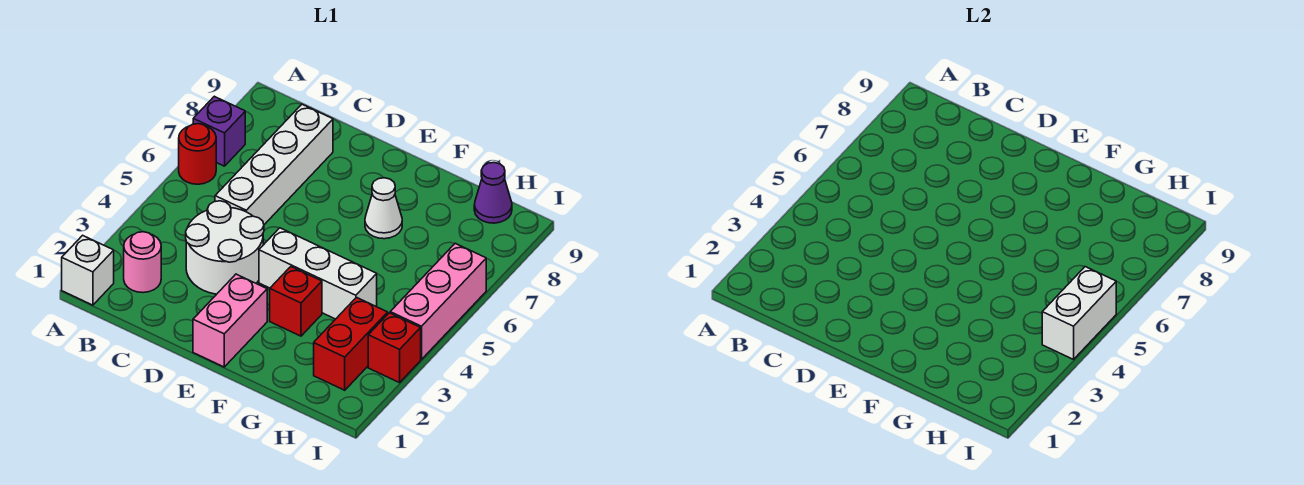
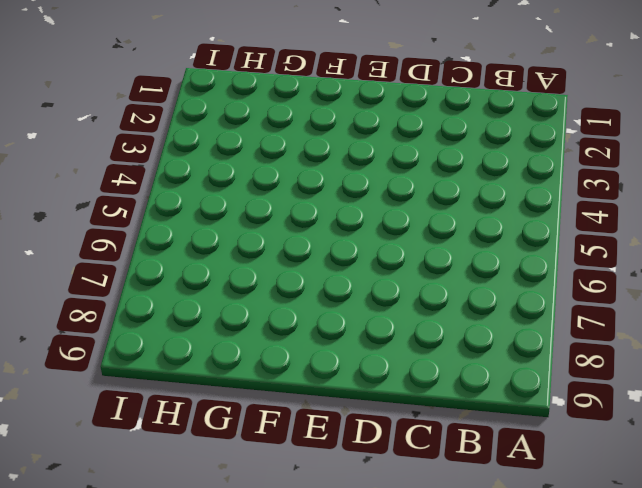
none -> white 1x1 brick [62,235,114,305]
none -> red 1x1 round brick [179,124,216,184]
none -> purple 1x1 brick [193,96,245,166]

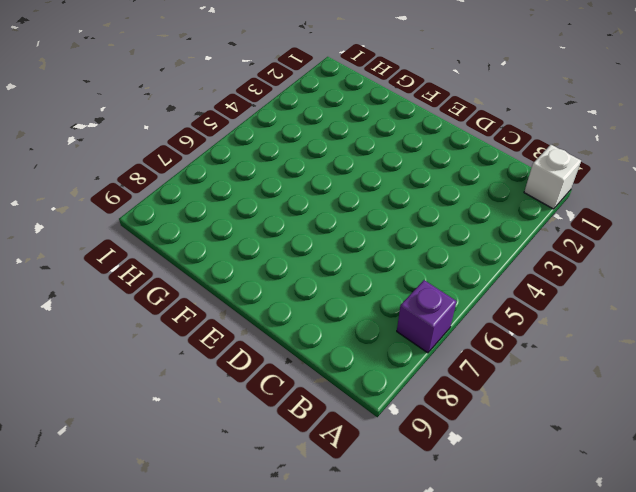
none -> red 1x1 round brick [179,124,216,184]
none -> pink 1x1 round brick [124,232,161,293]
none -> white 2x2 round brick [186,201,264,294]

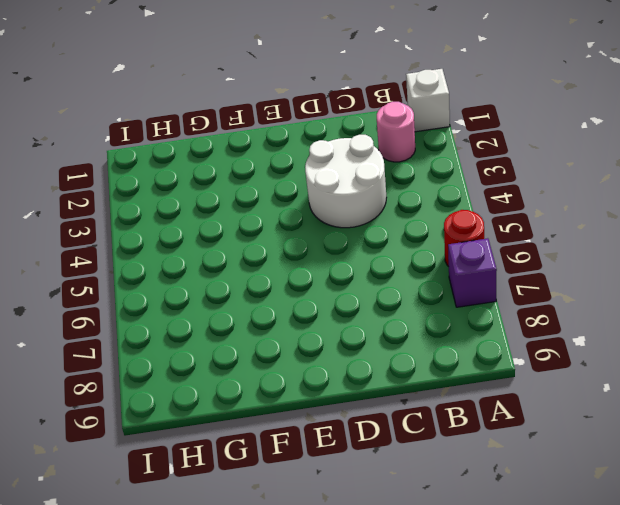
none -> white 1x4 brick [215,104,333,225]
none -> pink 1x2 brick [193,274,267,367]
none -> white 1x3 brick [259,228,377,319]

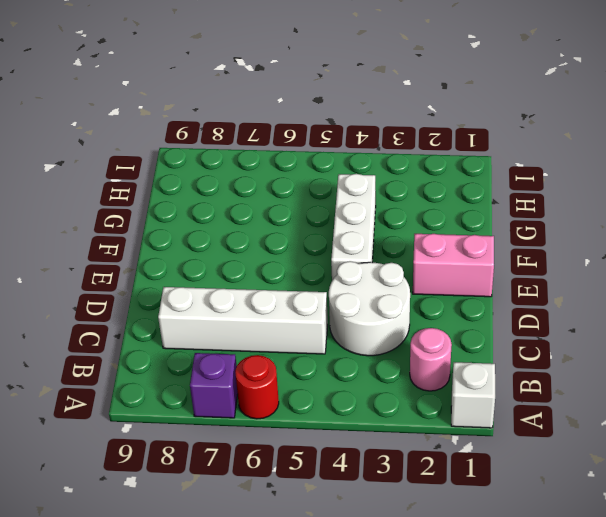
none -> red 1x1 brick [270,267,322,336]
none -> white 1x1 cone [365,178,402,239]
none -> red 1x2 brick [314,298,388,390]

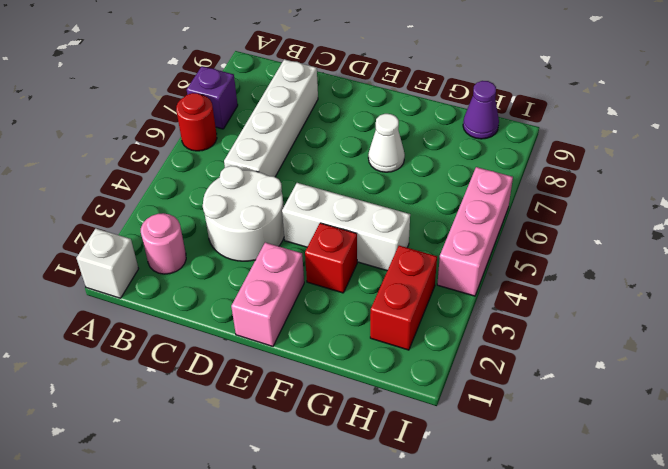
none -> red 1x1 brick [368,313,421,383]
none -> white 1x2 brick [1042,267,1116,359]

